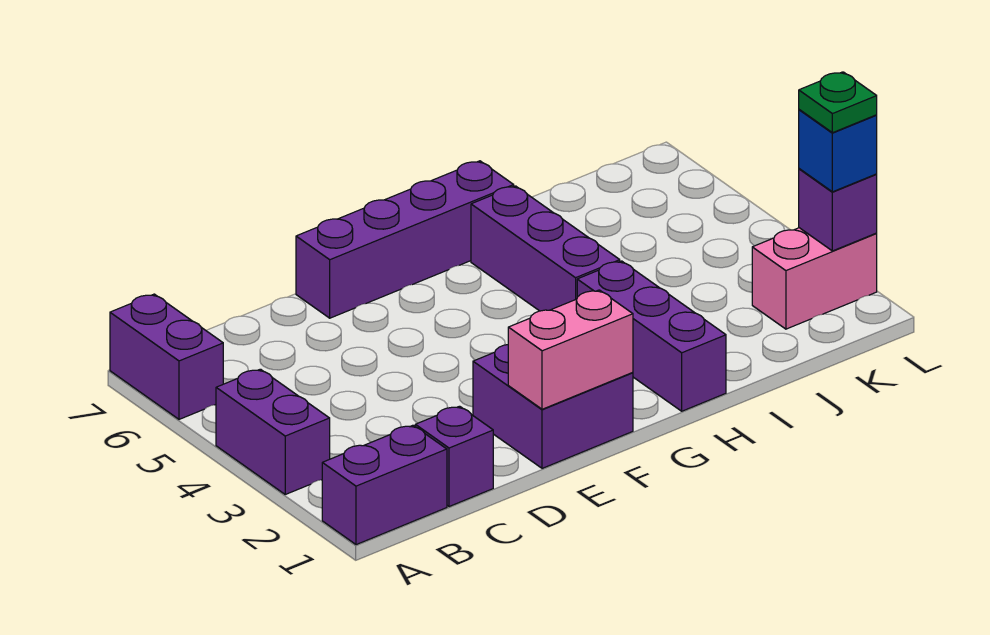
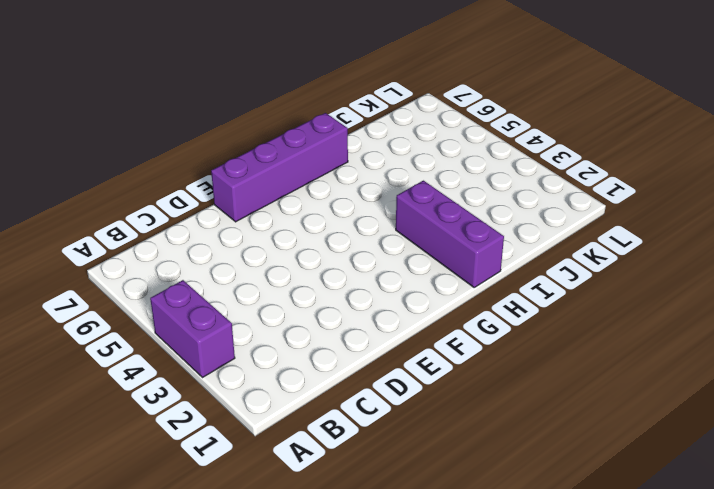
none -> purple 1x2 brick [322,425,447,545]
none -> purple 1x2 brick [110,294,223,419]
none -> purple 1x1 brick [415,406,493,507]

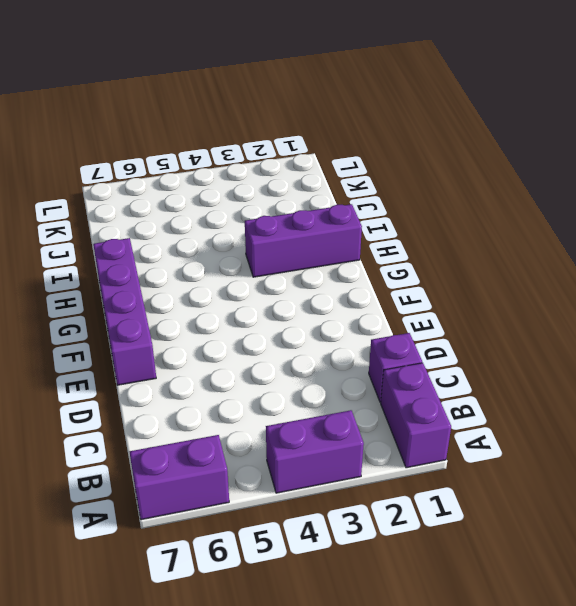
none -> purple 2x2 brick [473,345,633,468]
none -> purple 1x3 brick [471,186,620,311]
none -> pink 1x2 brick [752,228,877,329]

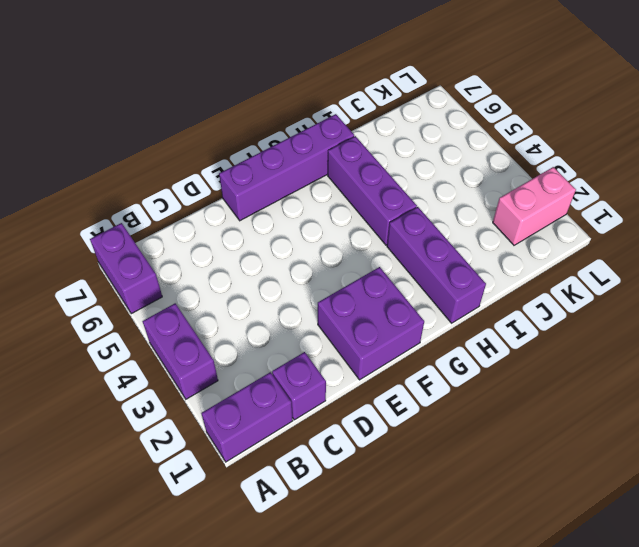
none -> pink 1x2 brick [508,290,633,409]
none -> purple 1x1 brick [799,169,877,251]
none -> blue 1x1 brick [799,110,877,192]

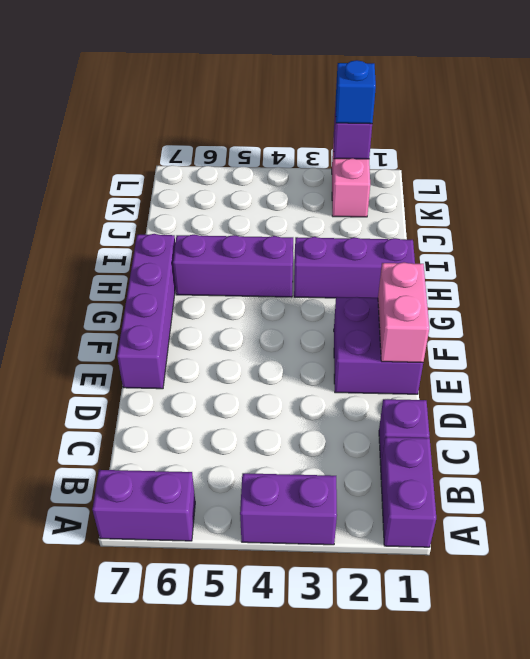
none -> green 1x1 plate [799,72,877,133]

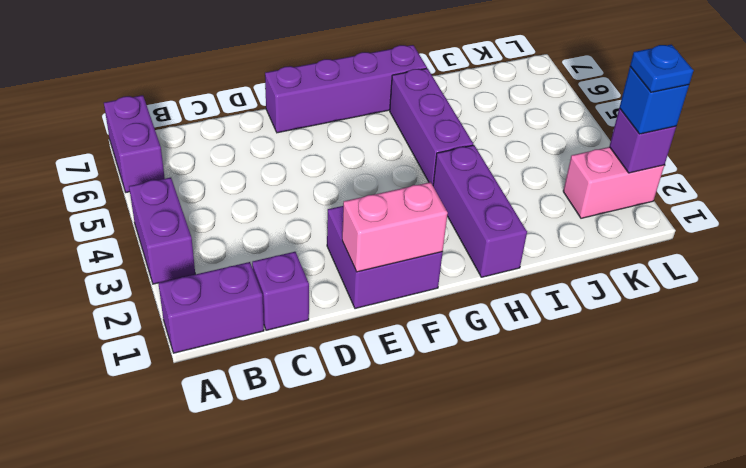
blue 1x1 plate [630,45,694,92] -> green 1x1 plate [799,72,877,133]

